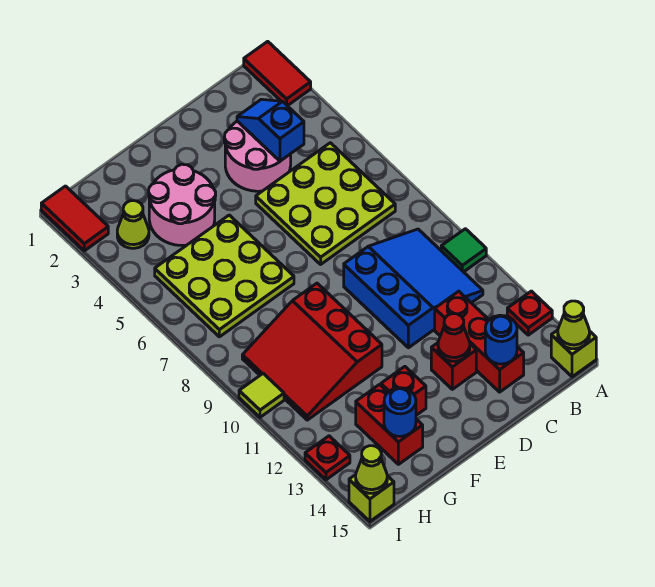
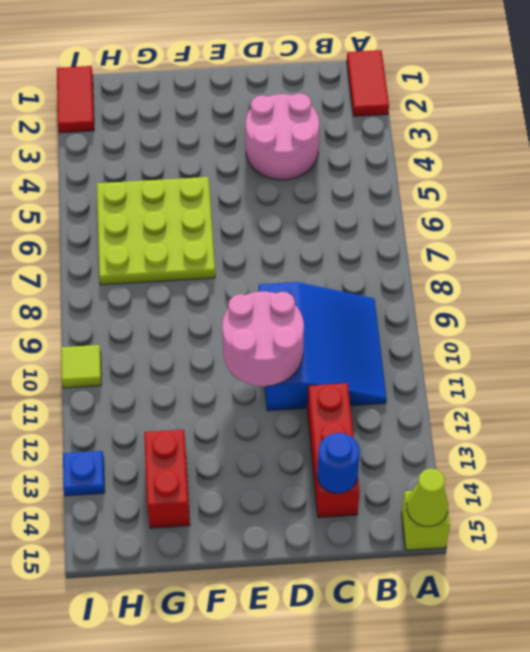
pink 2x2 round brick [222,292,304,386] -> pink 2x2 round brick moved to [149,164,216,245]
blue 1x1 plate [63,451,105,496] -> red 1x1 plate [305,436,350,480]
none -> green 1x1 tile [441,229,486,272]
none -> red 1x1 plate [507,291,552,335]
none -> lime 3x3 plate [256,143,395,264]

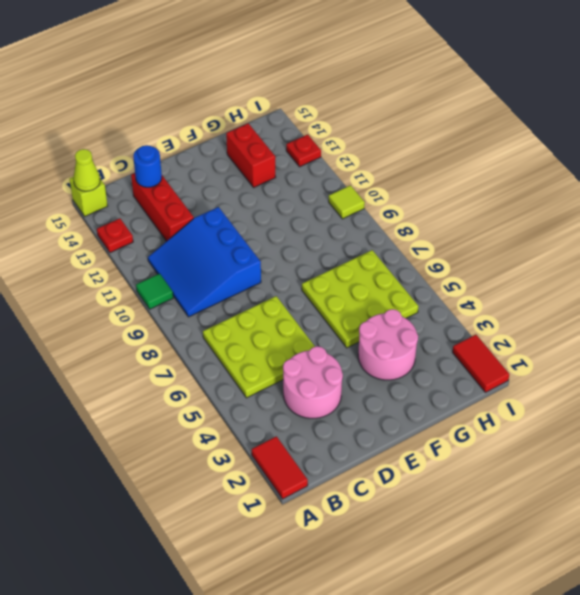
none -> red 1x1 brick [431,343,476,389]
none -> red 3x3 slope [242,283,382,420]
none -> red 1x1 brick [381,367,426,415]

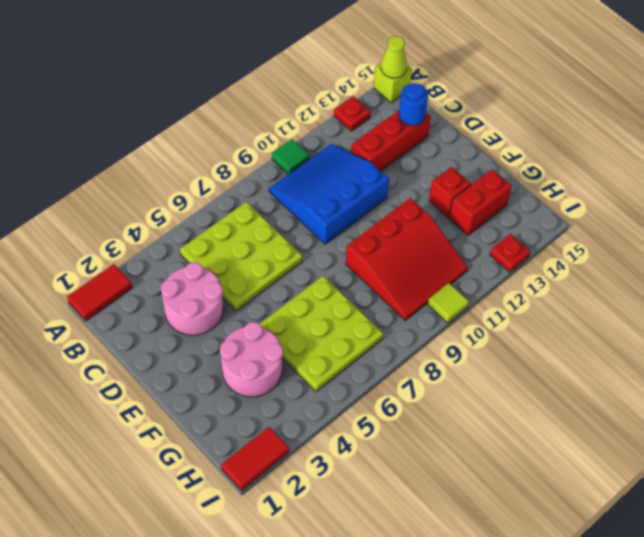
none -> red 1x1 brick [431,343,476,389]
none -> lime 1x1 cone [117,201,149,248]
none -> lime 1x1 brick [349,475,394,521]

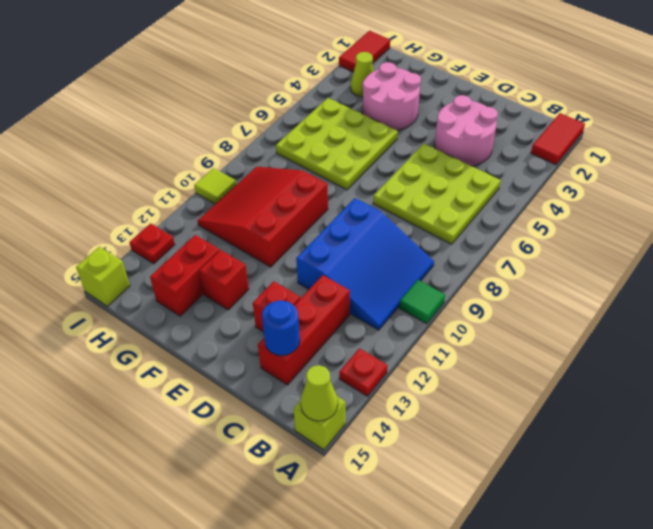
none -> blue 1x2 slope [237,99,304,161]
none -> red 1x1 cone [438,314,470,361]
none -> blue 1x1 round brick [384,388,416,436]

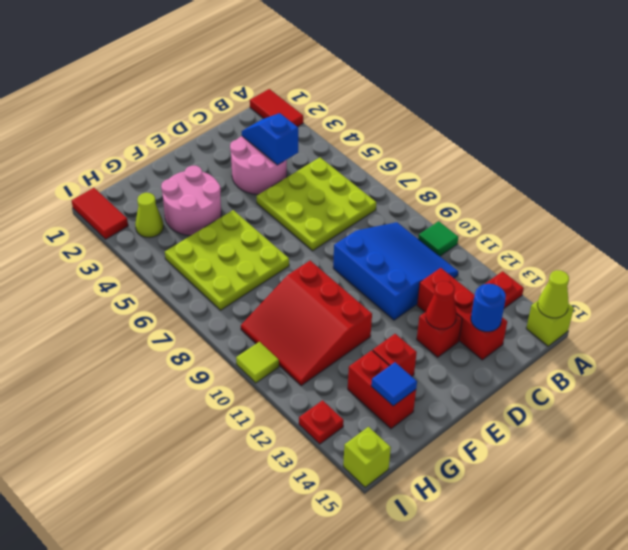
blue 1x1 tile [371,362,417,406] -> blue 1x1 round brick [384,388,416,436]
none -> lime 1x1 cone [356,446,387,493]

